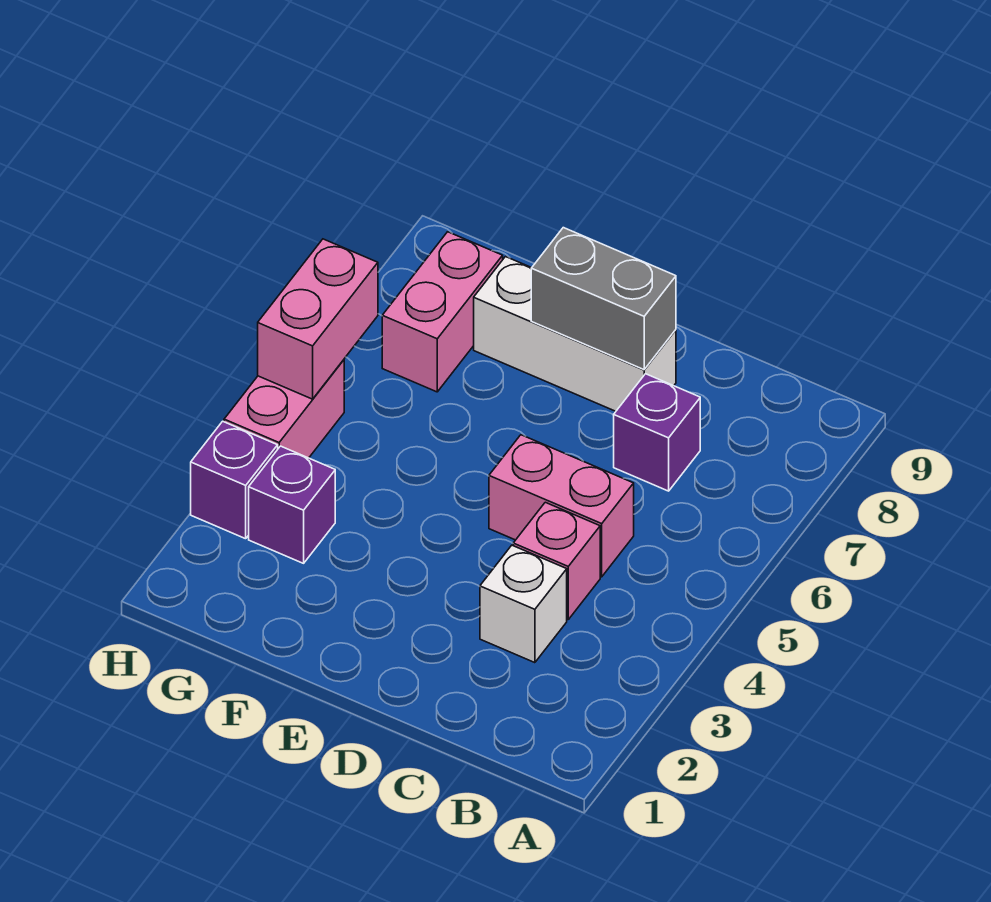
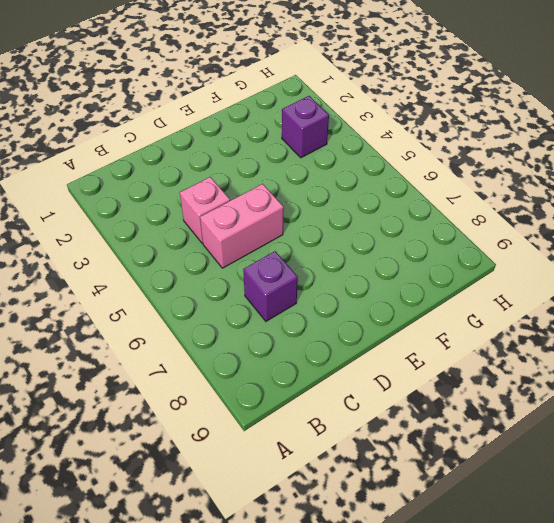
none -> white 1x1 brick [480,545,567,663]
none -> white 1x3 brick [474,257,676,411]

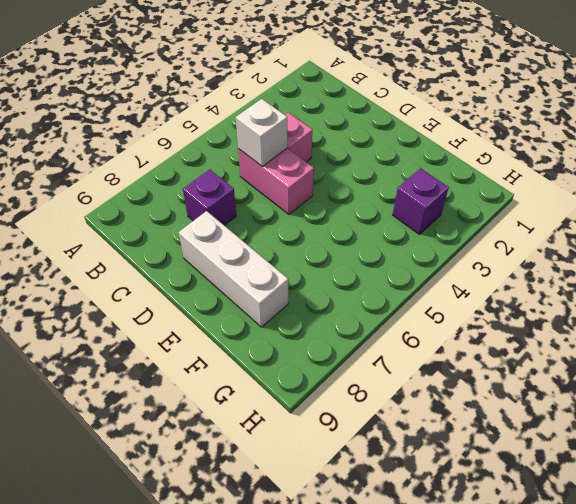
white 1x1 brick [236,99,287,167] -> white 1x1 brick moved to [480,545,567,663]
none -> pink 1x2 brick [382,232,503,392]
none -> purple 1x1 brick [191,421,278,539]

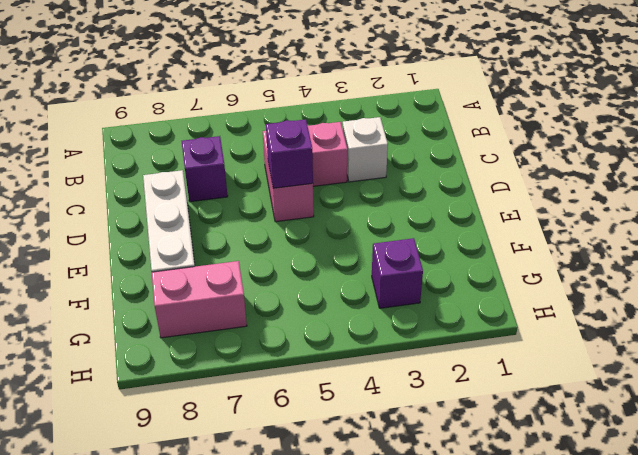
purple 1x1 brick [266,119,313,188] -> purple 1x1 brick moved to [191,421,278,539]
none -> pink 1x2 brick [224,360,344,458]
none -> grey 1x2 brick [531,228,676,370]

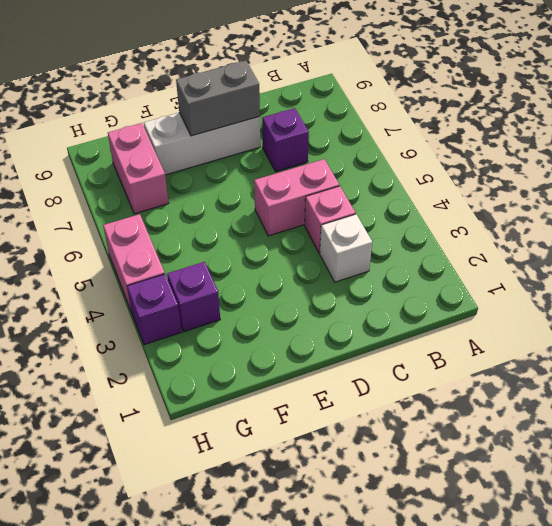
none -> pink 1x2 brick [258,239,378,399]

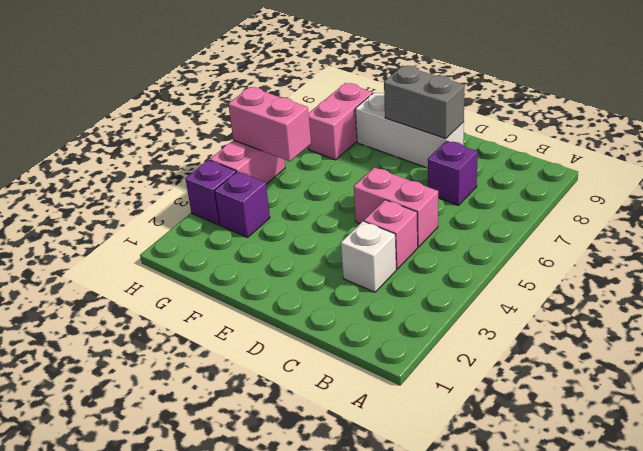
pink 1x2 brick [228,87,311,161] -> pink 1x2 brick turned to [258,239,378,399]

